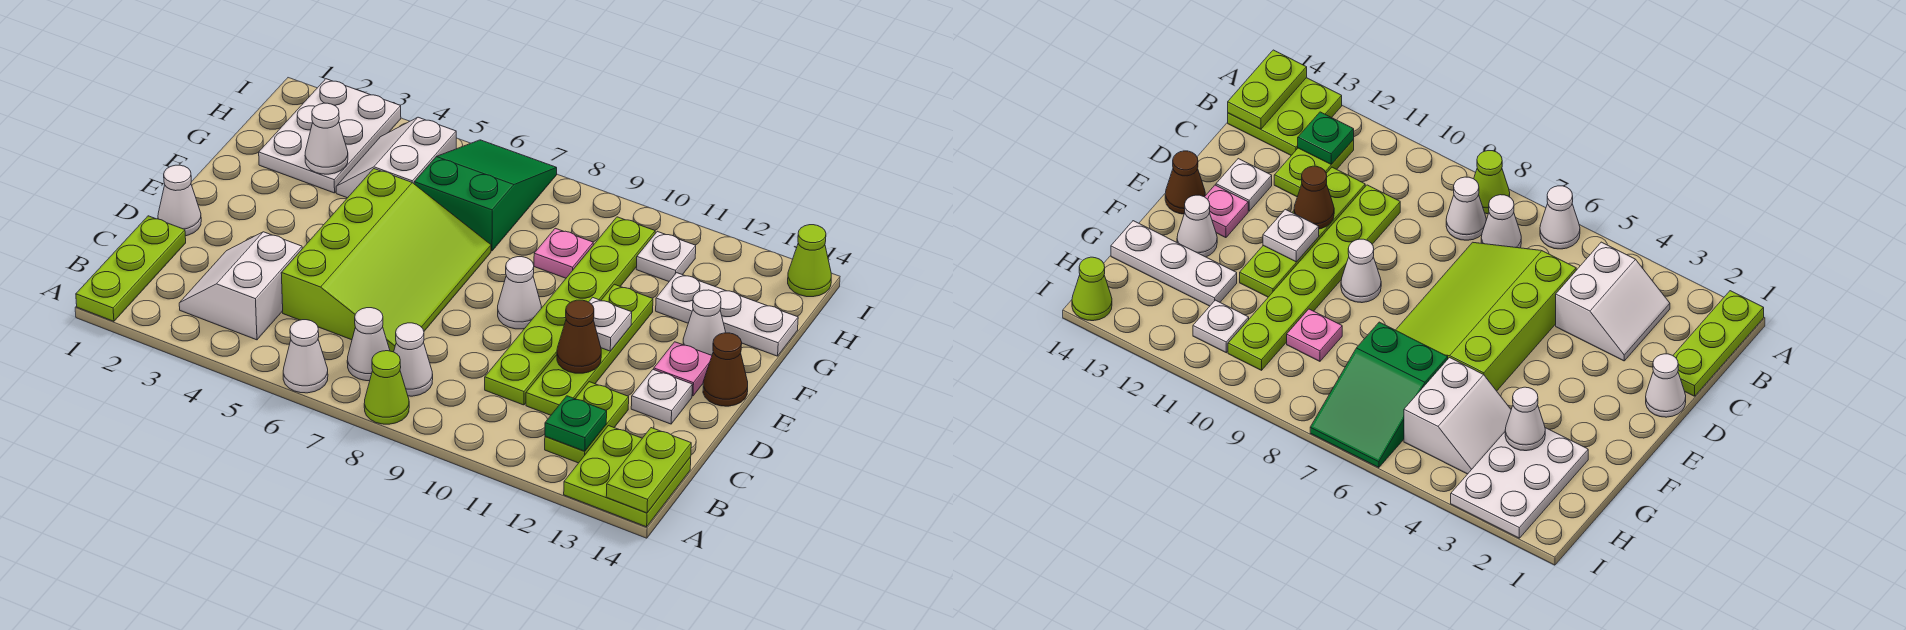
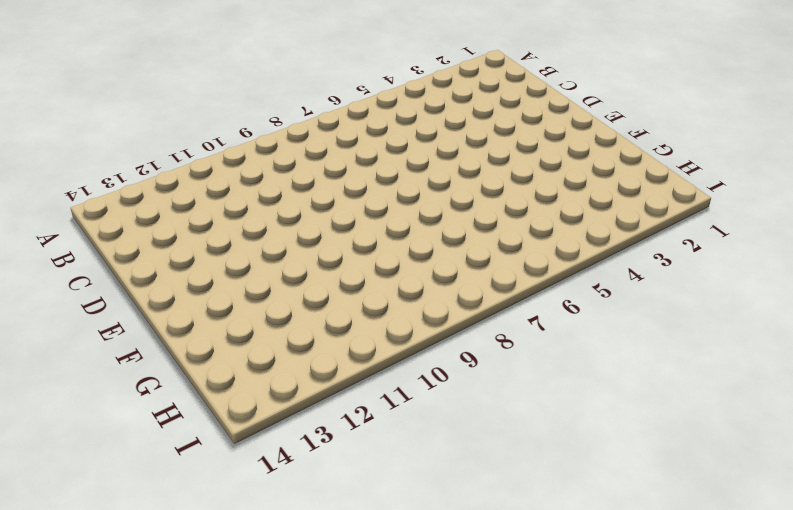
none -> lime 1x3 plate [76,216,186,321]
none -> white 1x1 cone [283,320,328,393]
none -> lime 1x1 cone [364,351,409,424]

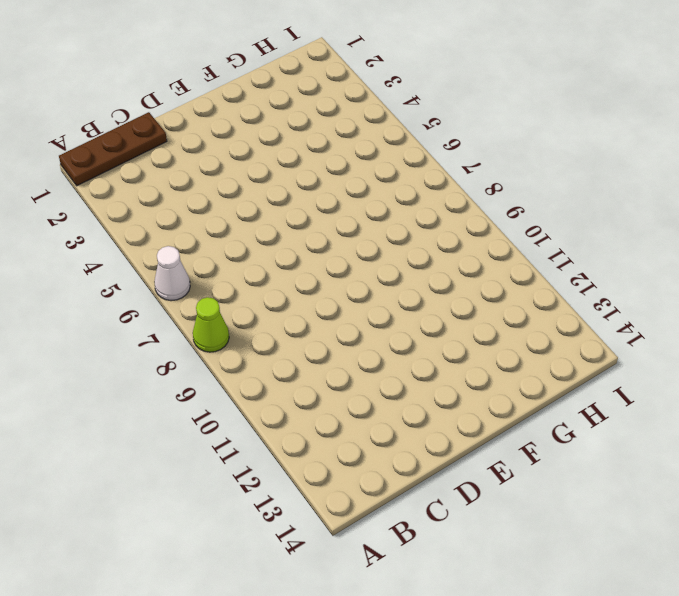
brown 1x3 plate [59,112,167,186] -> lime 1x3 plate [76,216,186,321]
none -> lime 2x2 plate [564,426,691,527]
none -> white 2x2 slope [179,232,302,340]
none -> white 1x1 cone [347,308,390,381]

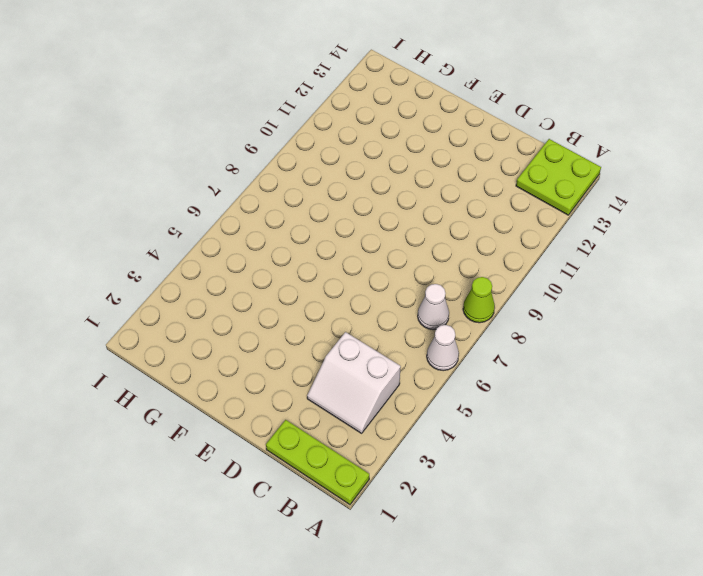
none -> white 1x1 cone [394,323,433,396]
none -> lime 1x2 plate [545,382,629,463]
none -> lime 3x4 slope [281,169,491,352]

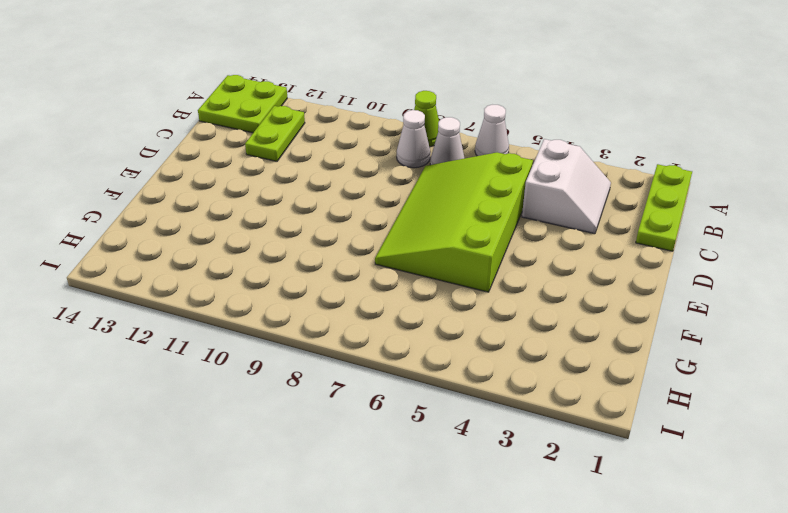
none -> lime 1x6 plate [485,217,655,405]
none -> lime 1x4 plate [526,284,653,415]
none -> white 1x1 cone [158,165,201,236]

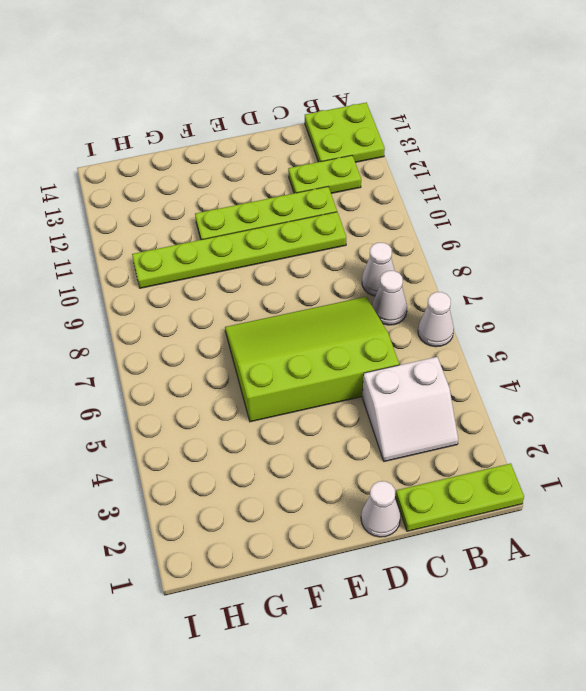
none -> lime 1x1 cone [364,351,409,424]
none -> white 1x1 plate [631,369,693,424]
none -> white 1x1 cone [498,257,541,329]

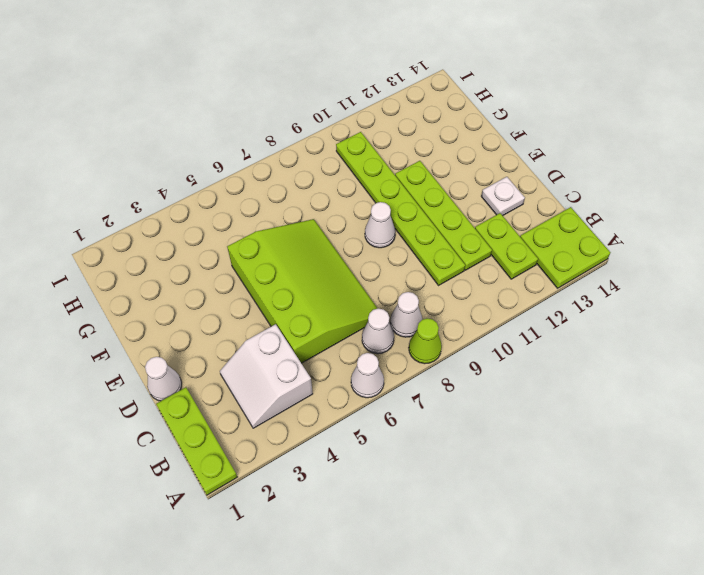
none -> pink 1x1 plate [654,342,712,396]
none -> brown 1x1 cone [703,333,748,406]
none -> white 1x1 cone [683,290,726,355]

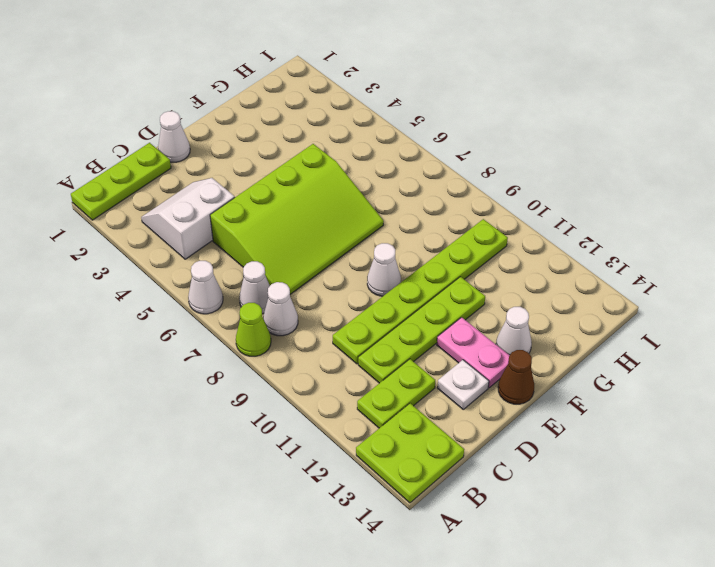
pink 1x2 plate [437,317,510,388] -> pink 1x1 plate [654,342,712,396]
none -> white 2x3 plate [259,79,401,193]
none -> white 2x2 slope [336,117,456,198]
none -> green 2x3 slope [414,140,557,251]

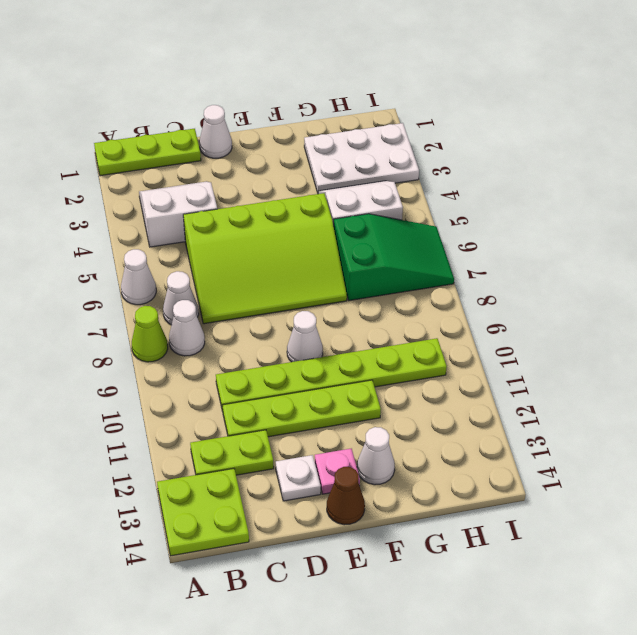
none -> pink 1x1 plate [534,228,593,278]
none -> white 1x3 plate [656,273,798,356]
none -> white 1x1 plate [636,231,696,281]

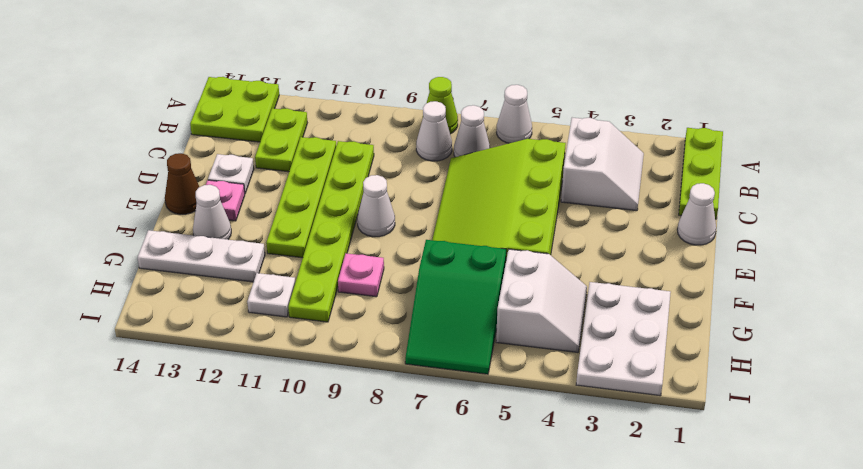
none -> lime 1x1 cone [788,225,831,297]
none -> lime 1x2 plate [606,428,691,513]
none -> green 1x1 plate [545,396,607,451]

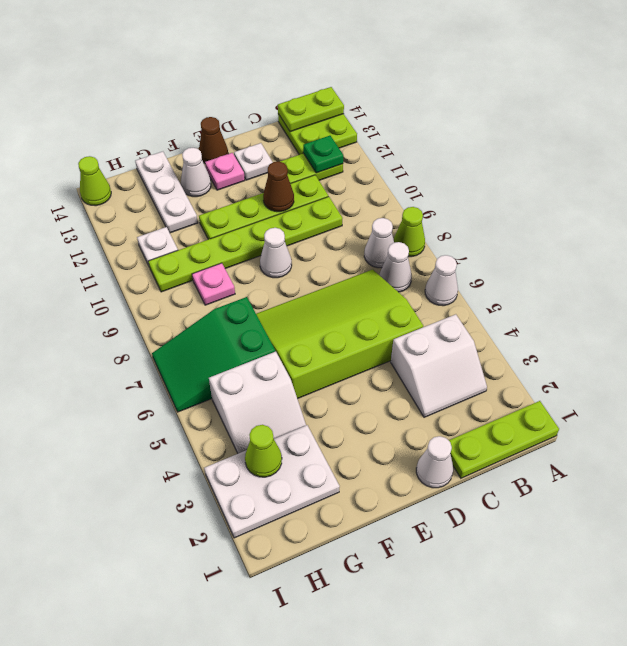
lime 1x1 cone [245,425,282,477] -> none
none -> white 1x1 plate [589,297,632,351]
none -> white 1x1 cone [305,103,348,174]

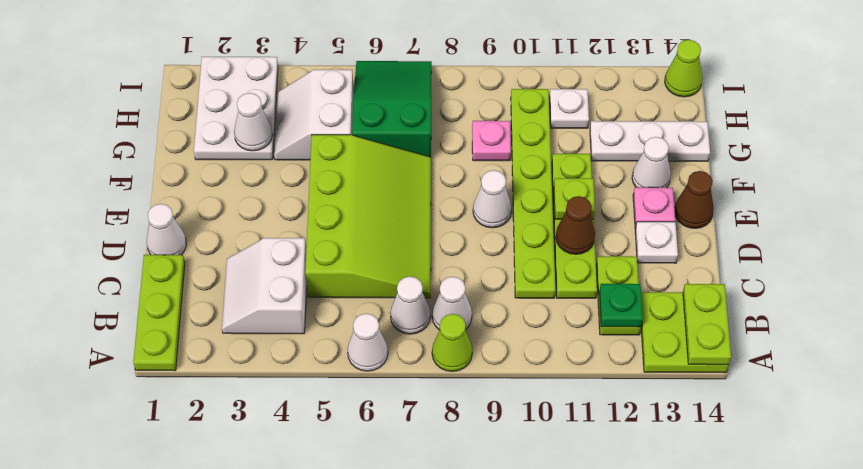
lime 1x1 plate [554,178,595,220] -> white 1x1 plate [589,297,632,351]

